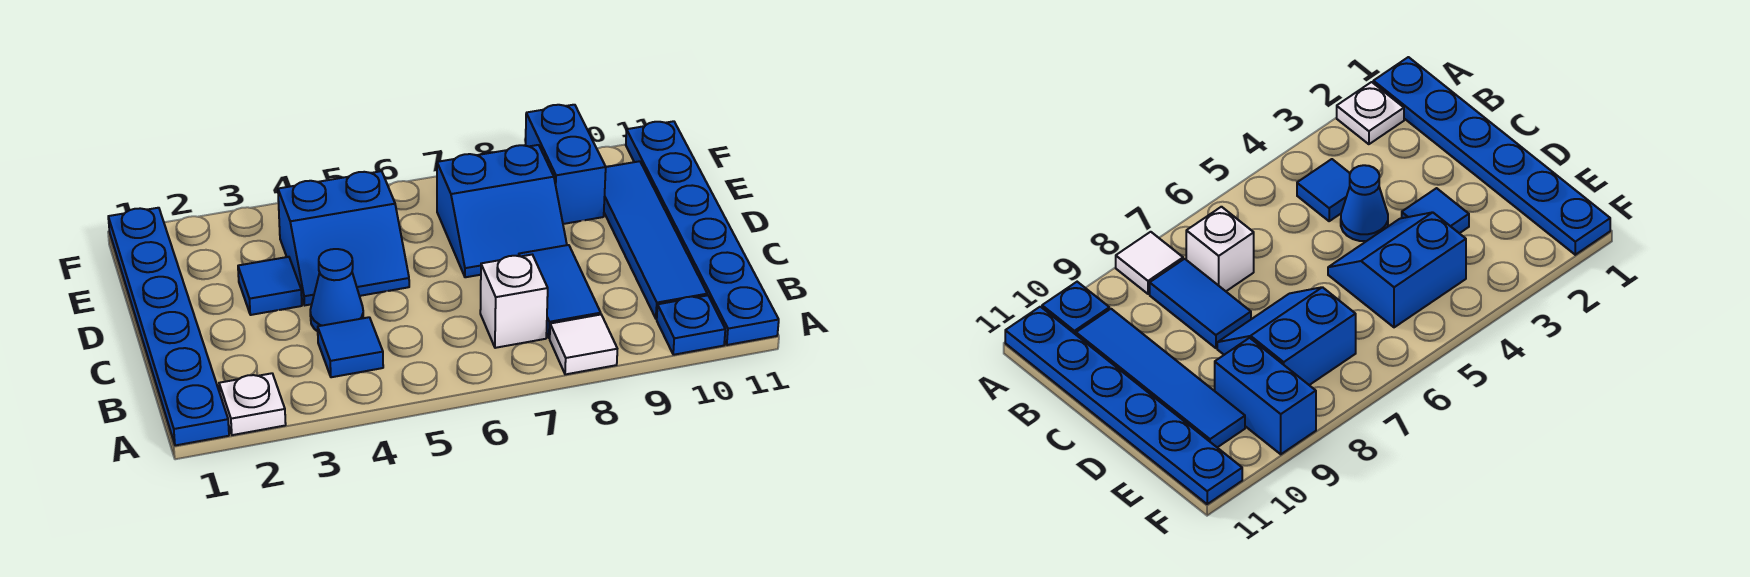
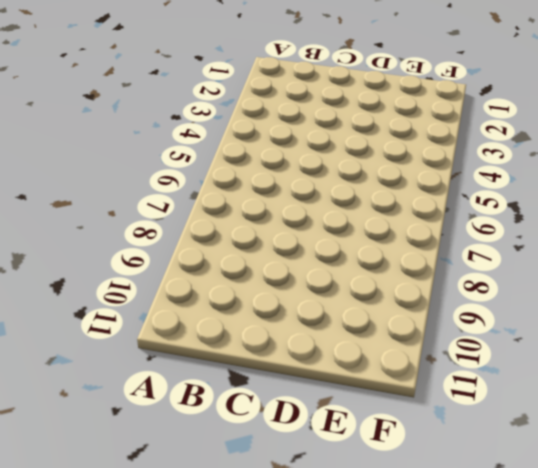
none -> blue 1x6 plate [108,208,229,445]
none -> white 1x1 plate [219,373,286,435]
none -> white 1x1 tile [550,315,617,374]

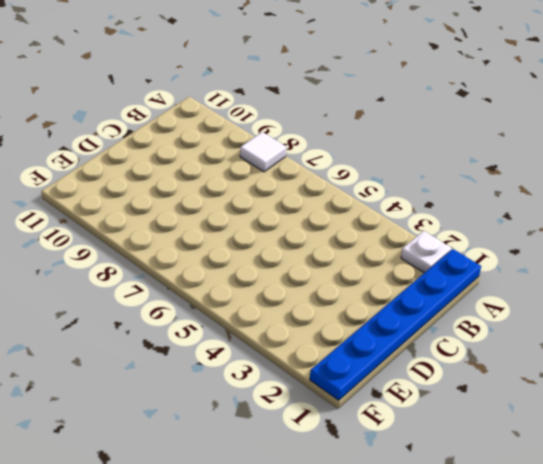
none -> blue 1x1 plate [657,295,725,355]
none -> blue 1x6 plate [626,121,779,345]
none -> blue 1x1 tile [318,317,383,377]

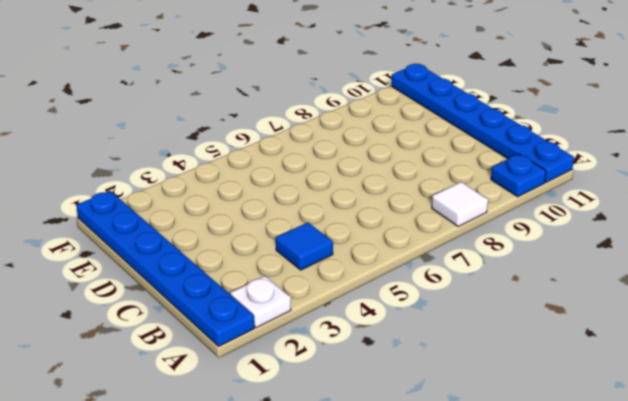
none -> white 1x1 brick [480,255,548,348]
none -> blue 1x2 tile [519,245,601,338]
none -> blue 1x4 tile [604,161,707,319]

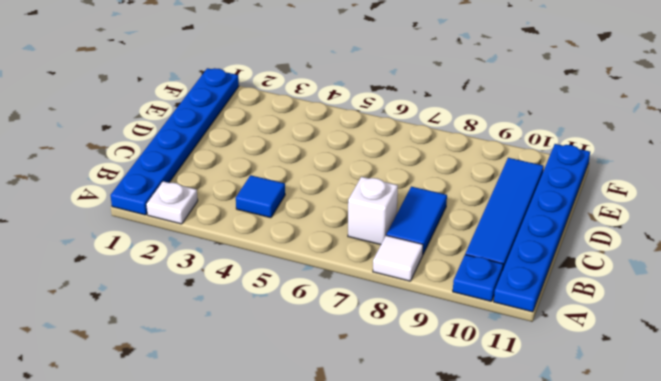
none -> blue 1x1 cone [310,249,363,331]
none -> blue 1x1 tile [238,257,302,315]
none -> blue 2x2 slope [278,171,409,305]

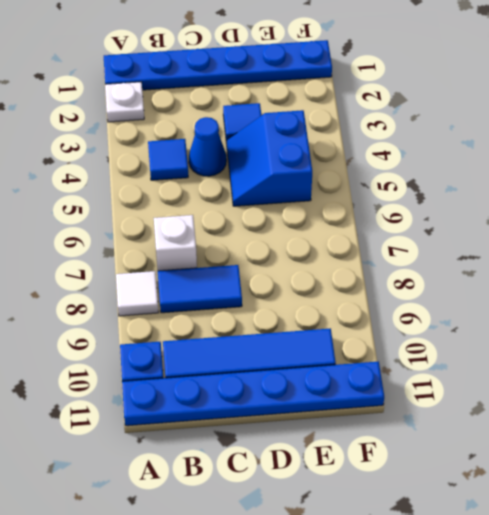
none -> blue 2x2 slope [437,145,567,277]
none -> blue 1x2 brick [525,105,606,224]

